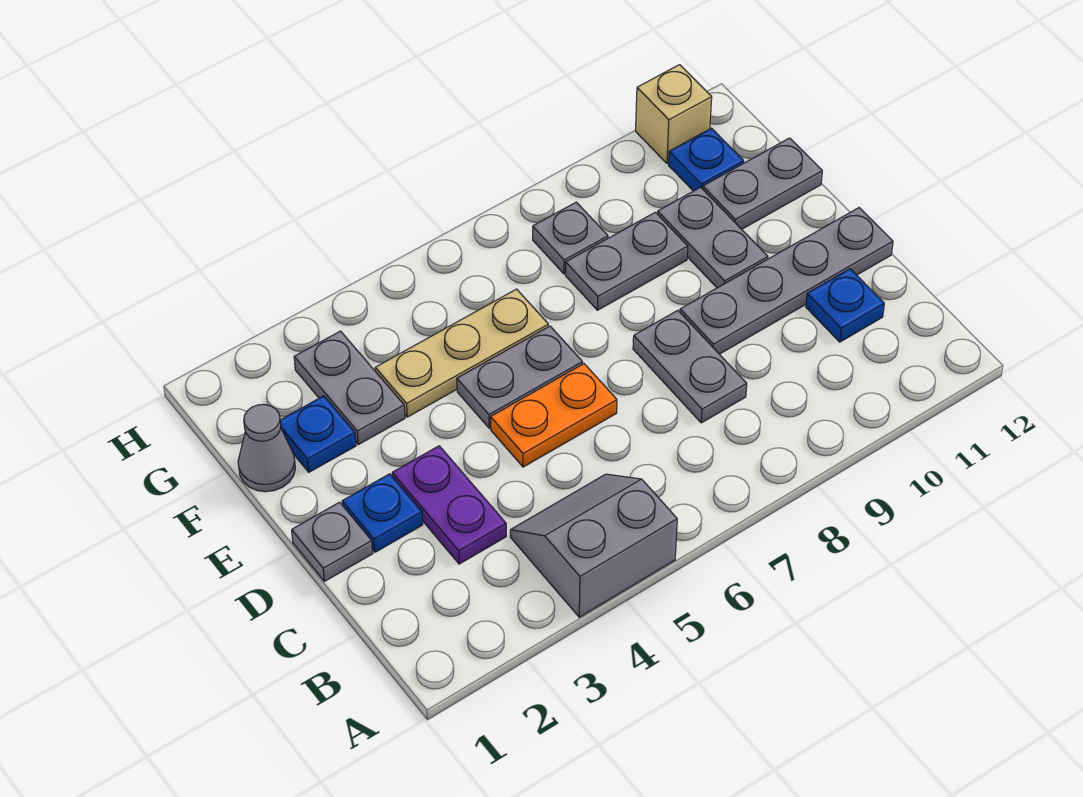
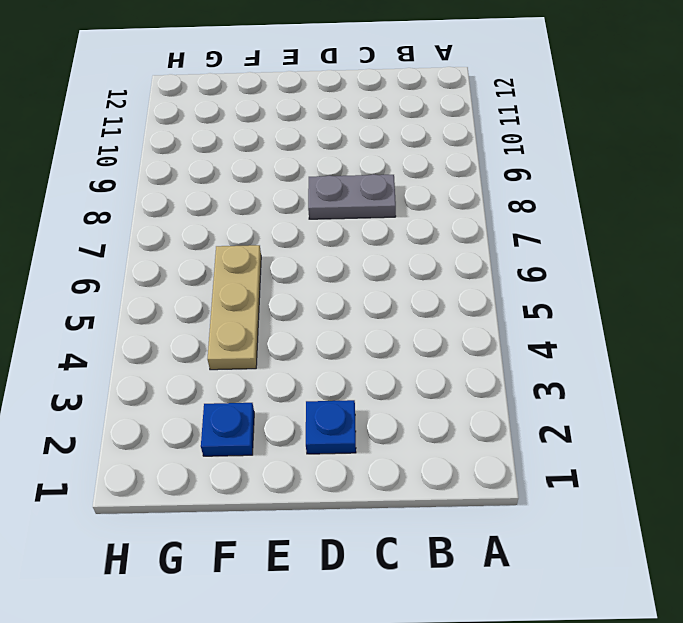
none -> grey 2x2 slope [510,474,677,617]
none -> purple 1x2 plate [392,446,506,564]
none -> blue 1x1 plate [806,269,884,342]

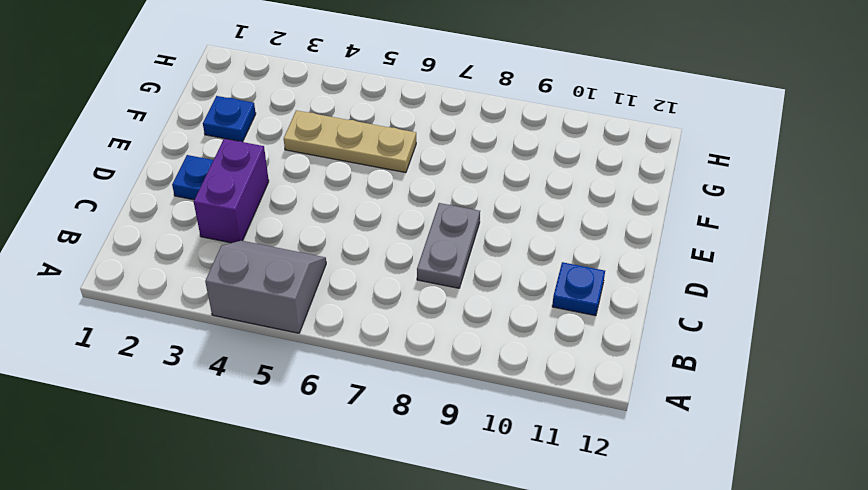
purple 1x2 brick [194,139,269,243] -> purple 1x2 plate [392,446,506,564]
none -> grey 1x1 plate [292,502,373,581]
none -> orange 1x2 plate [490,364,617,467]
none -> grey 1x4 plate [680,208,893,354]

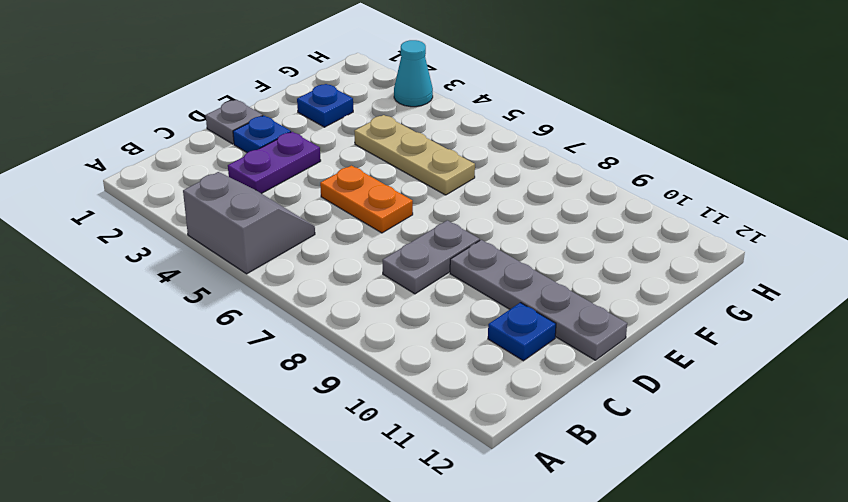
cyan 1x1 cone [394,40,433,107] -> none
none -> grey 1x2 plate [457,326,582,428]
none -> grey 1x2 plate [658,187,768,288]
none -> grey 1x1 cone [238,404,295,492]

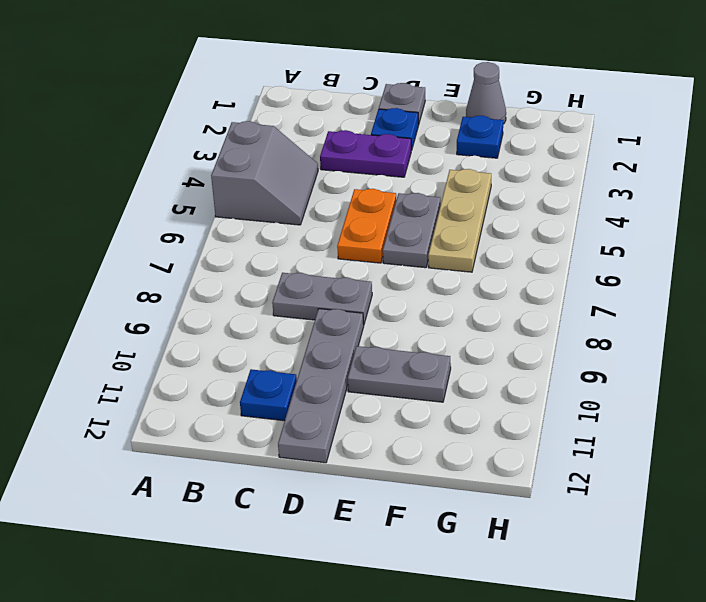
none -> grey 1x2 plate [294,331,405,445]
none -> grey 1x2 plate [566,212,688,310]
none -> grey 1x2 plate [703,138,822,229]

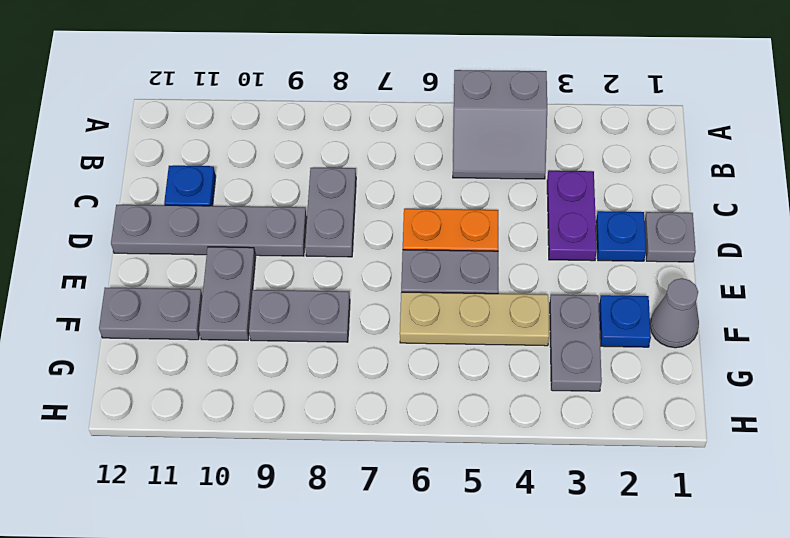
none -> grey 1x1 plate [533,202,608,274]
none -> blue 1x1 plate [669,128,744,191]
none -> tan 1x1 brick [636,65,712,164]

